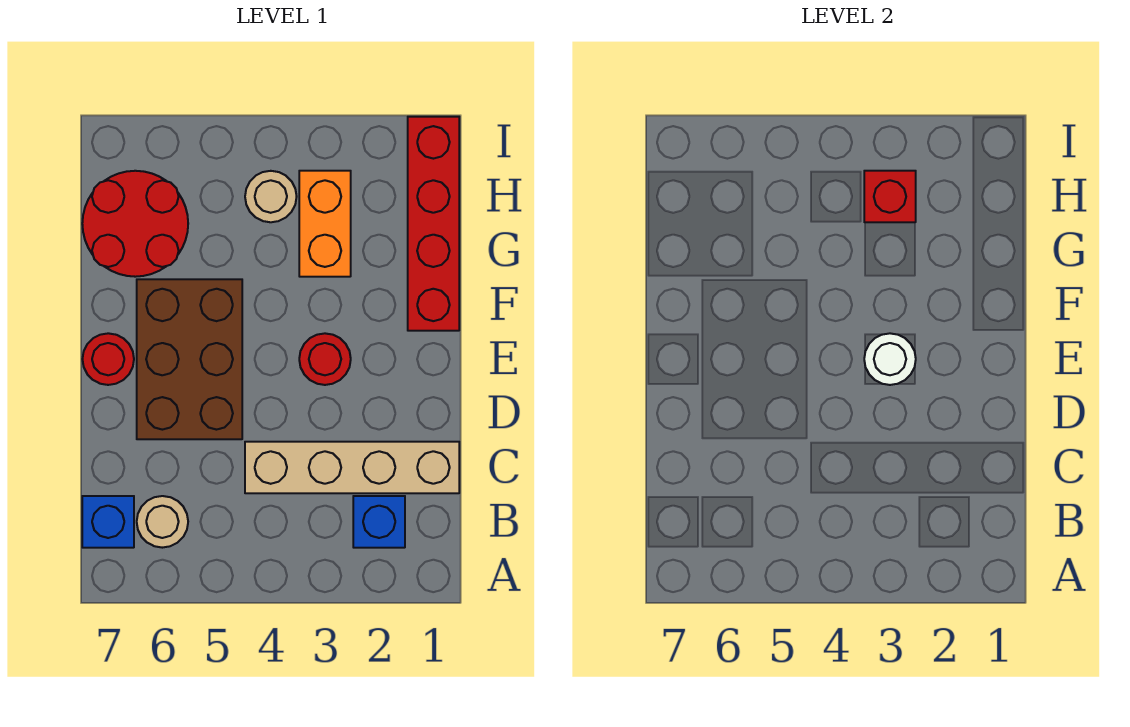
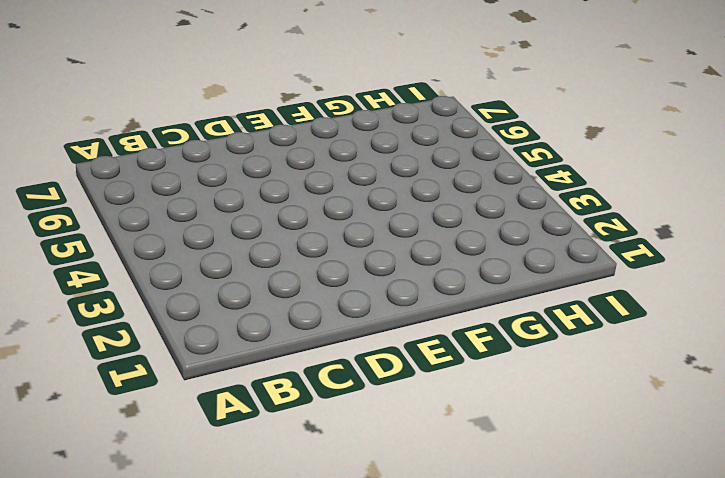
none -> blue 1x1 brick [353,496,405,548]
none -> tan 1x1 round brick [137,496,188,548]
none -> blue 1x1 brick [82,496,134,548]

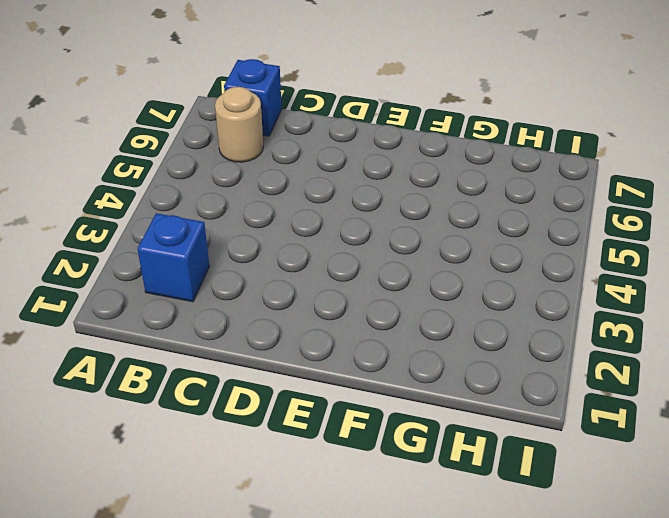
none -> tan 1x4 brick [245,442,459,493]
none -> brown 2x3 brick [137,279,242,439]
none -> red 1x1 round brick [299,333,351,385]

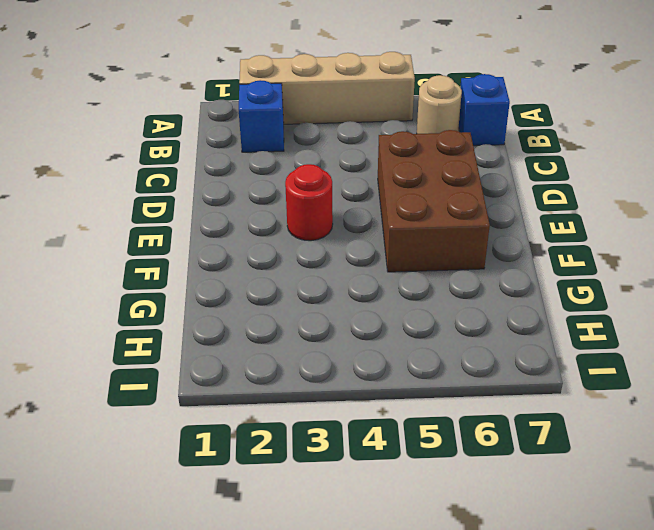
tan 1x4 brick [239,52,415,124] -> tan 1x4 brick moved to [245,442,459,493]
none -> red 1x1 round brick [82,333,134,385]
none -> red 1x4 brick [408,117,459,331]
none -> orange 1x2 brick [299,171,351,277]

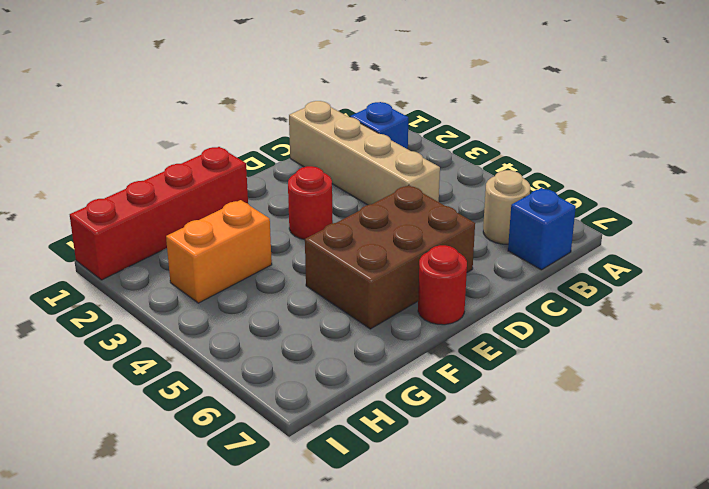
none -> red 2x2 round brick [82,171,188,277]
none -> tan 1x1 round brick [245,171,297,222]
none -> white 1x1 round brick [864,333,916,385]

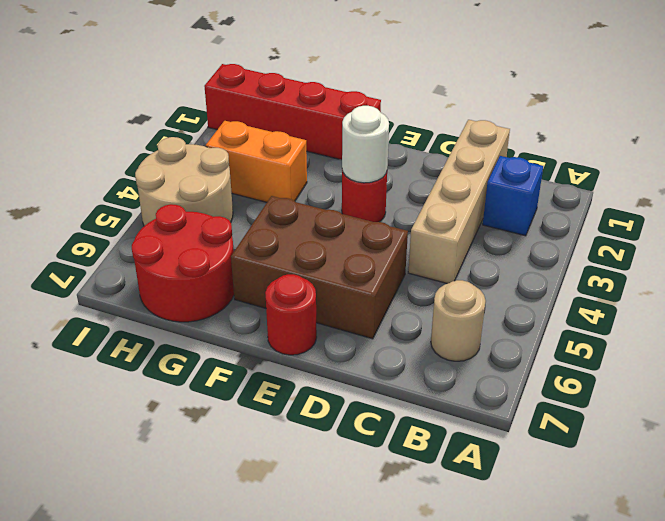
tan 2x2 round brick [135,137,233,226] -> tan 1x1 round brick [245,171,297,222]
none -> blue 1x1 brick [82,496,134,548]
none -> red 1x1 brick [864,171,916,222]

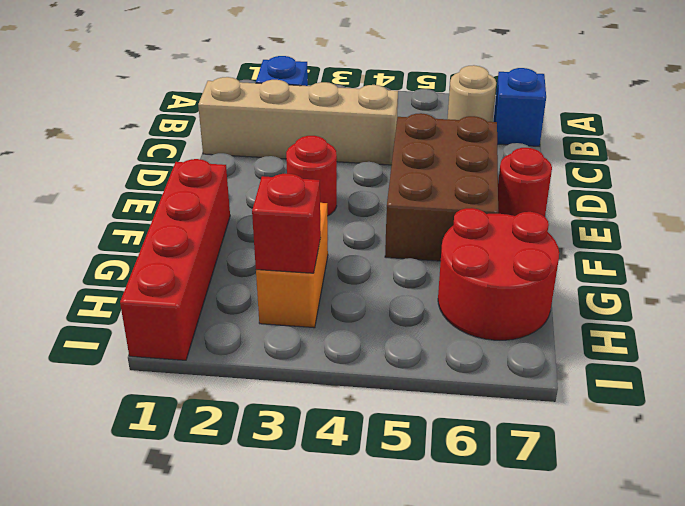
none -> tan 1x1 round brick [245,171,297,222]
none -> white 1x1 round brick [864,333,916,385]

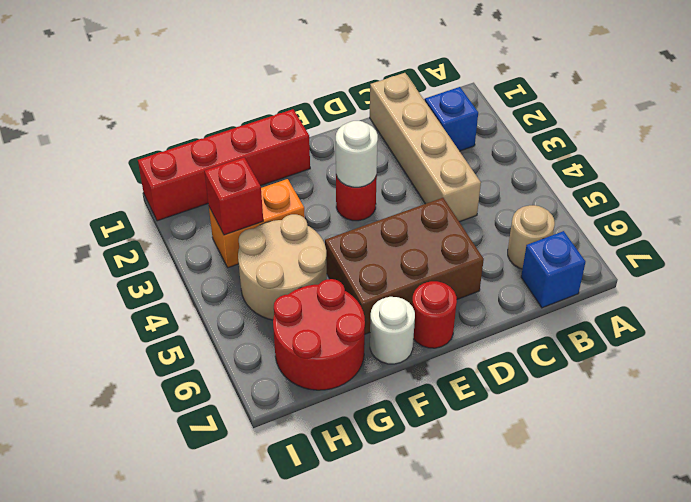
white 1x1 round brick [370,297,415,364] -> none
tan 2x2 round brick [238,214,327,320] -> tan 1x1 round brick [245,171,297,222]

